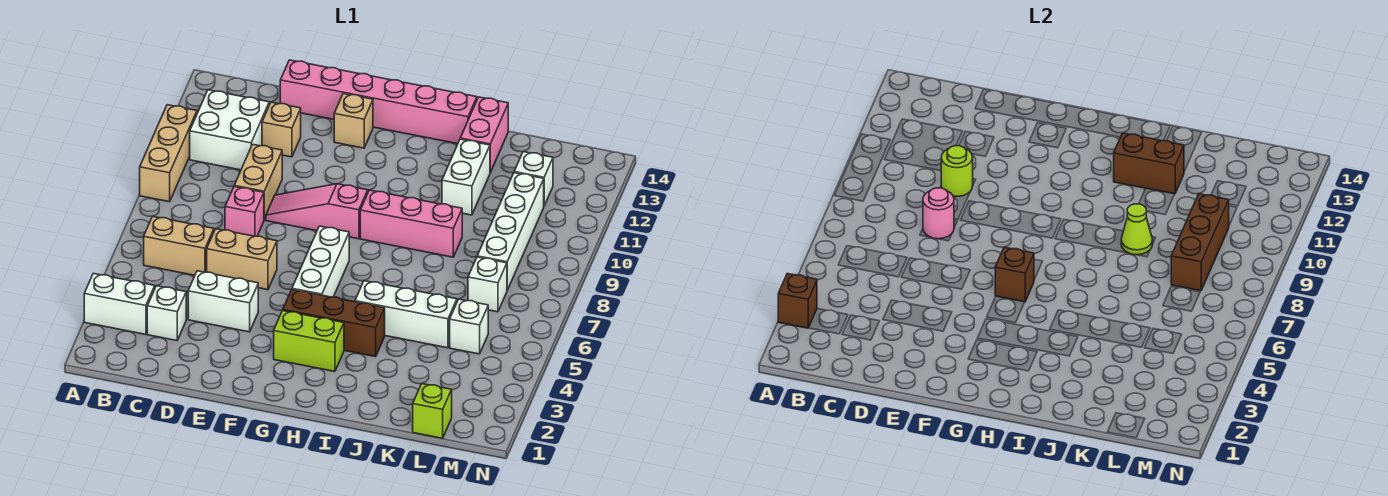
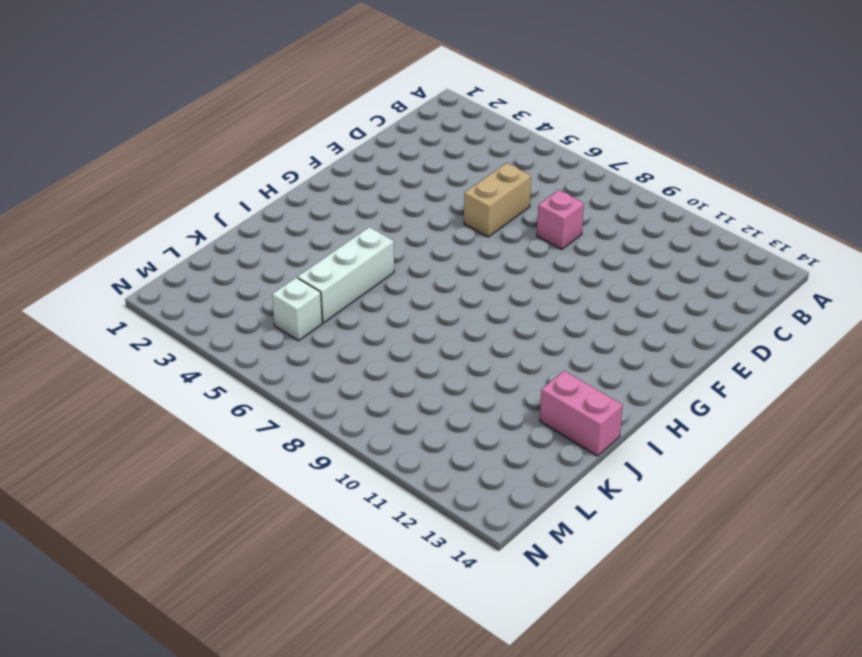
none -> white 1x2 brick [84,273,155,334]
none -> tan 1x3 brick [140,105,197,202]
none -> tan 1x2 brick [144,216,214,275]
none -> white 2x2 brick [190,90,269,170]

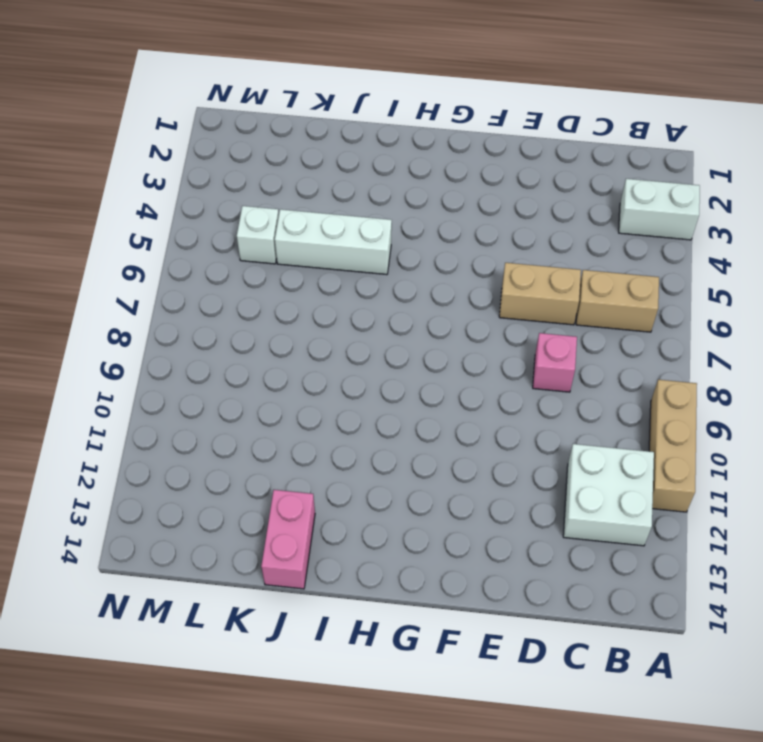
none -> white 1x1 brick [147,286,186,341]
none -> white 1x2 brick [188,271,258,332]
none -> tan 1x2 brick [234,144,282,220]
none -> tan 1x1 brick [262,102,301,157]

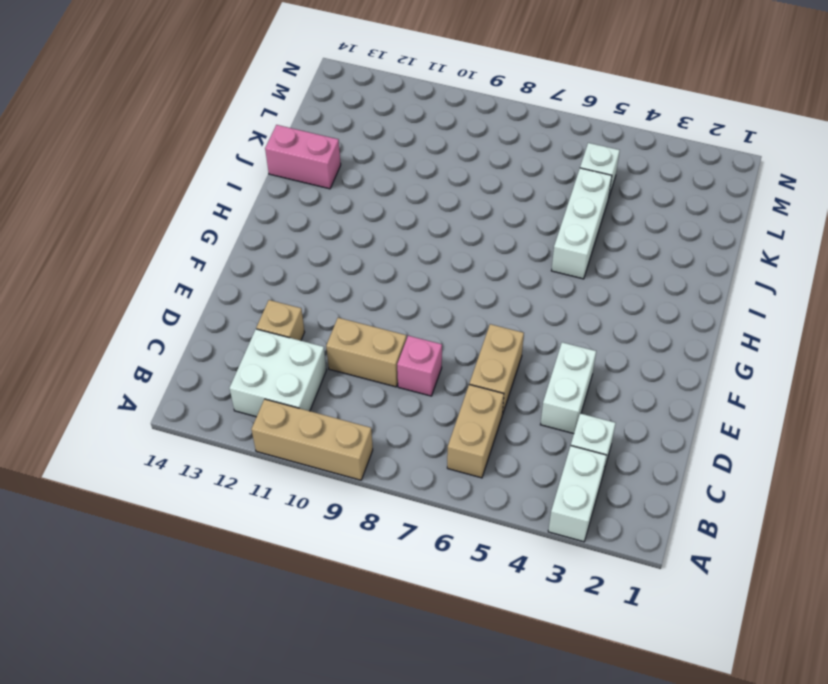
none -> pink 1x6 brick [280,60,477,144]
none -> pink 1x3 slope [266,184,368,239]
none -> tan 1x1 brick [334,93,373,148]
none -> lime 1x2 brick [274,310,344,371]

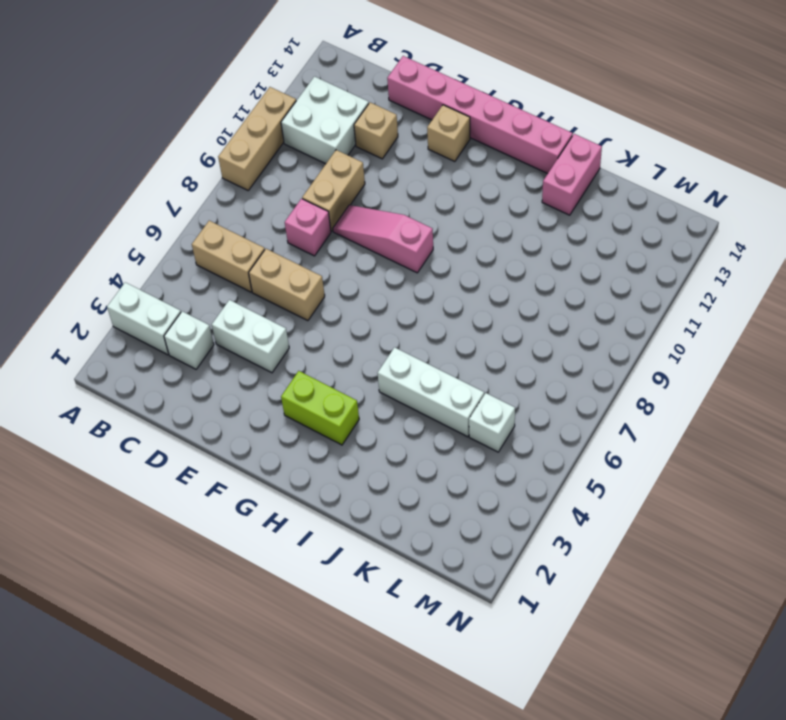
none -> brown 1x3 brick [283,289,385,357]
none -> white 1x3 brick [292,226,349,297]
none -> pink 1x3 brick [360,190,462,257]
none -> white 1x2 brick [442,139,490,215]

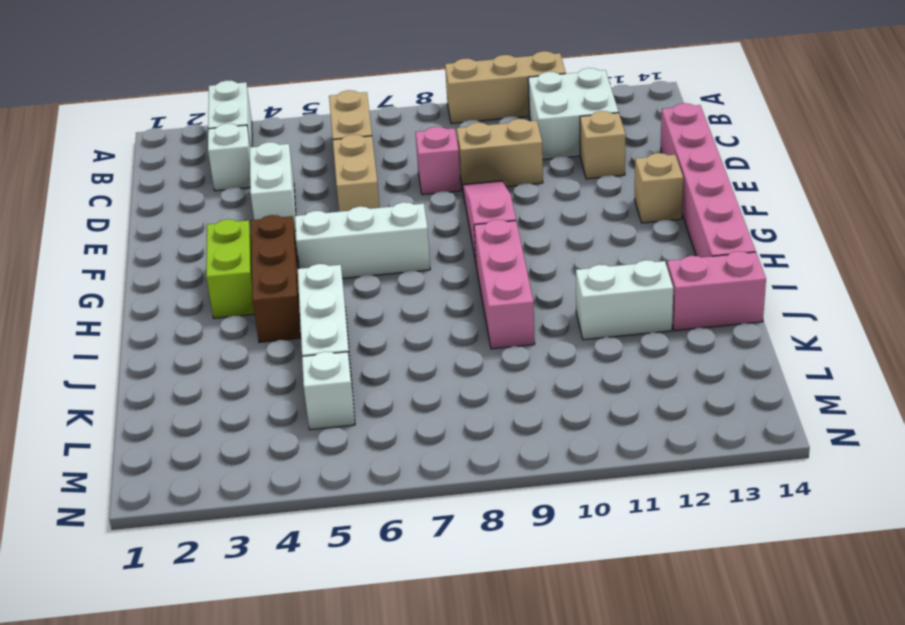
none -> lime 1x1 brick [413,384,452,438]
none -> white 1x1 brick [468,257,507,312]
none -> white 1x4 brick [477,173,544,290]
none -> white 1x1 brick [514,152,553,206]

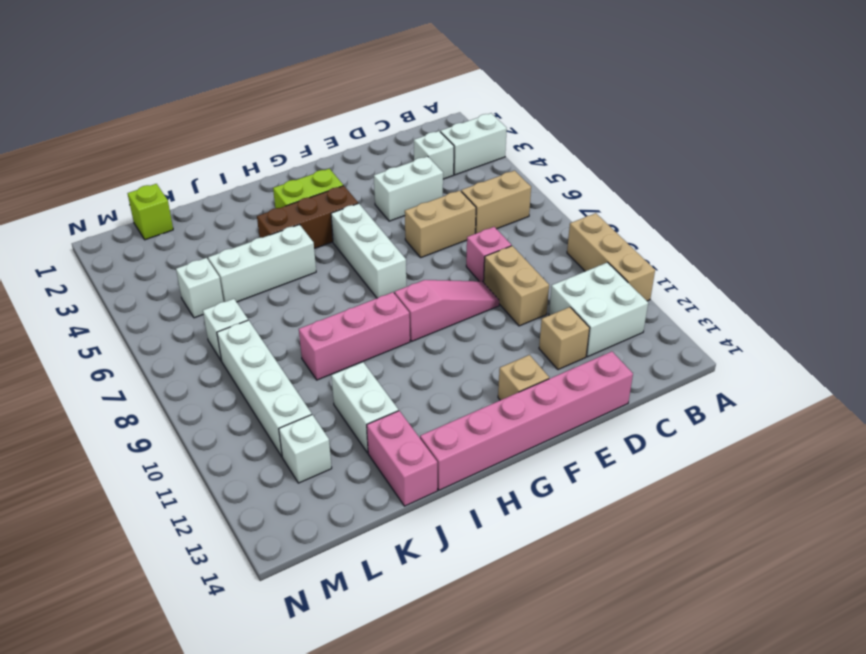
none -> brown 1x1 brick [778,273,817,328]
none -> pink 1x1 round brick [923,188,954,239]
none -> lime 1x1 round brick [941,146,973,196]
none -> brown 1x1 brick [995,247,1034,302]

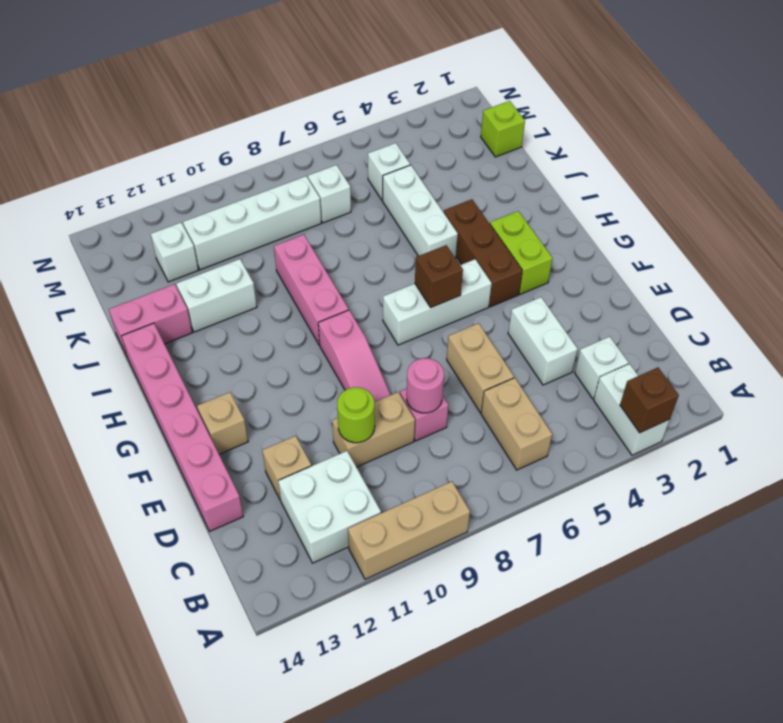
none -> brown 1x2 brick [1114,133,1184,194]
none -> lime 1x1 cone [1121,204,1153,255]
none -> brown 1x3 brick [1171,194,1229,291]

